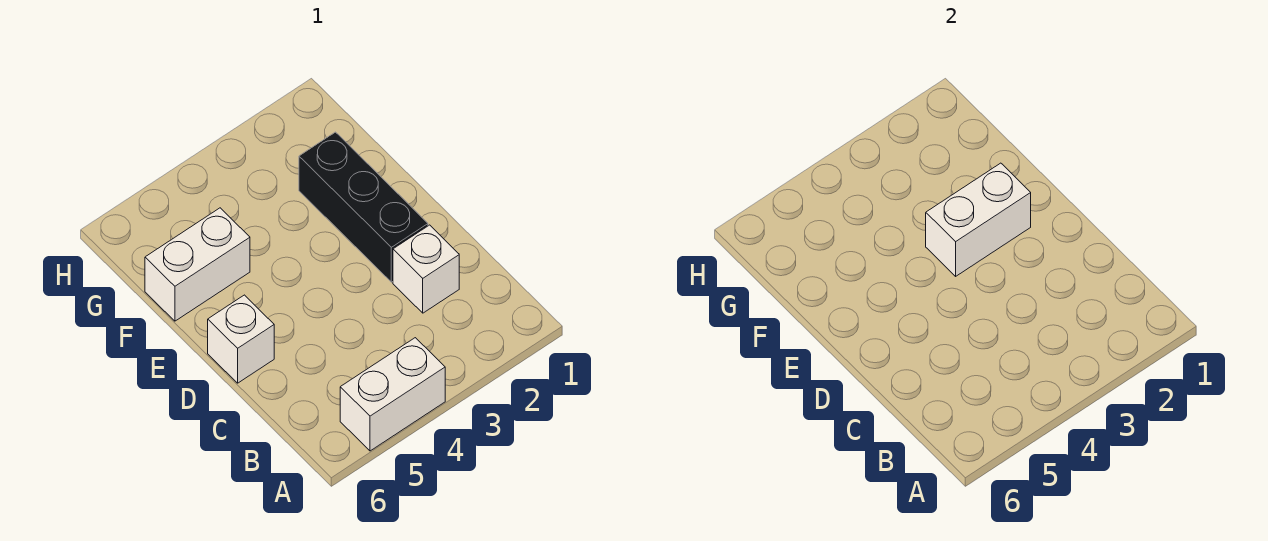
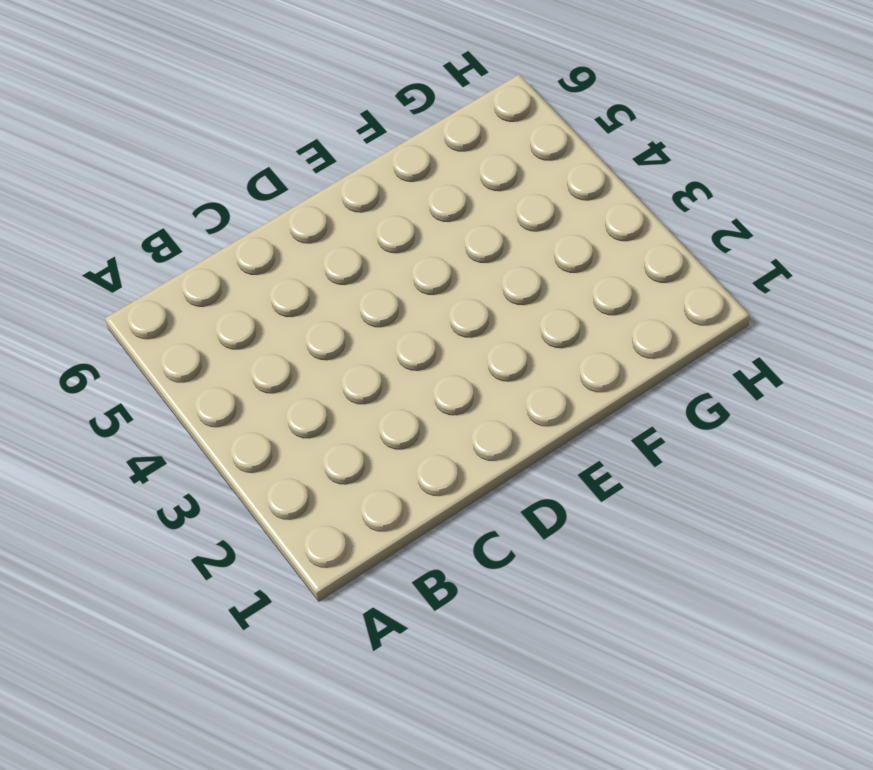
none -> white 1x2 brick [340,338,445,451]
none -> white 1x1 brick [393,225,459,313]

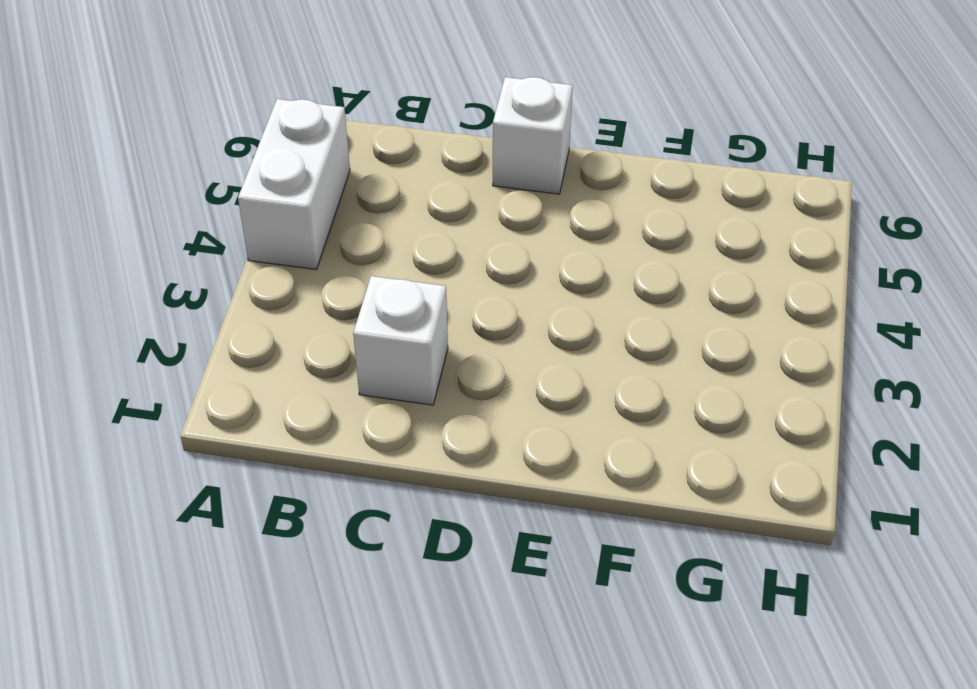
none -> black 1x3 brick [299,132,428,282]
none -> white 1x2 brick [145,208,250,321]

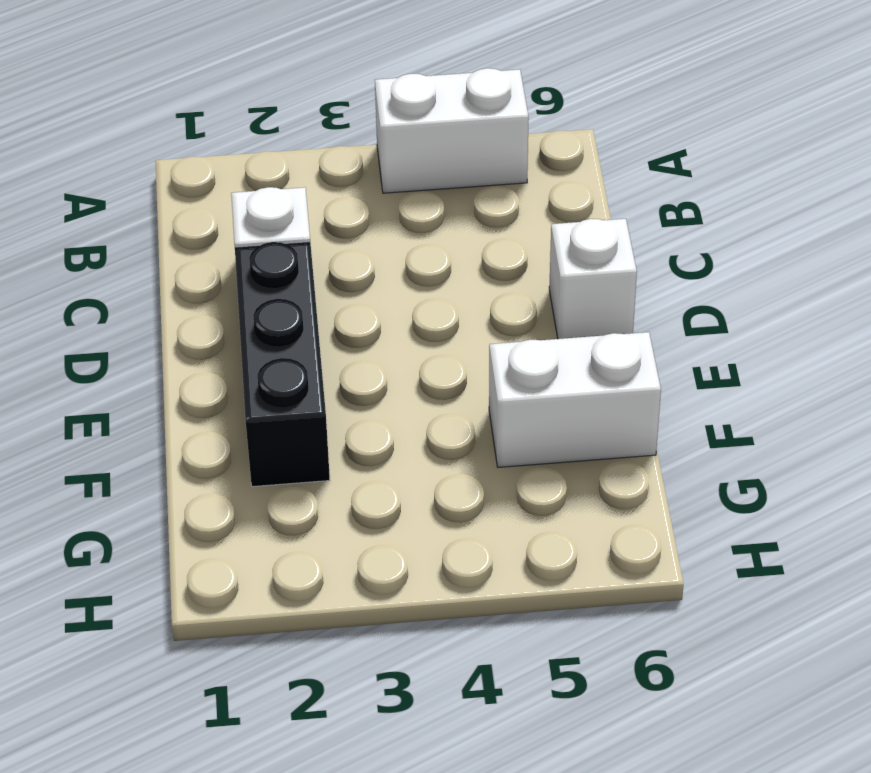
none -> white 1x2 brick [926,163,1031,276]

